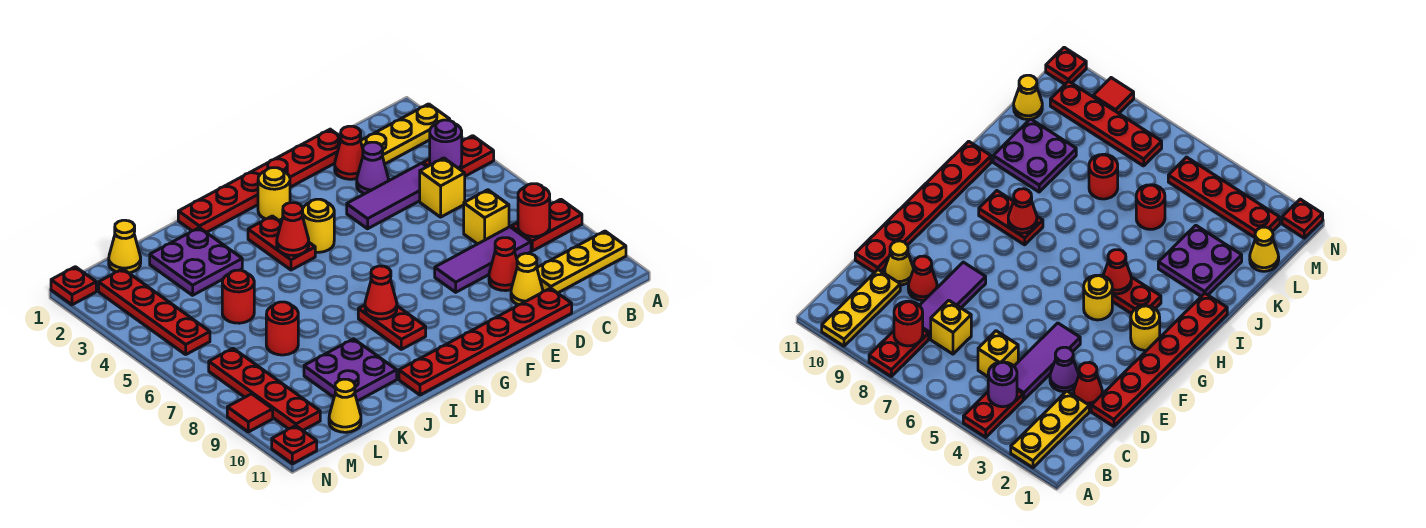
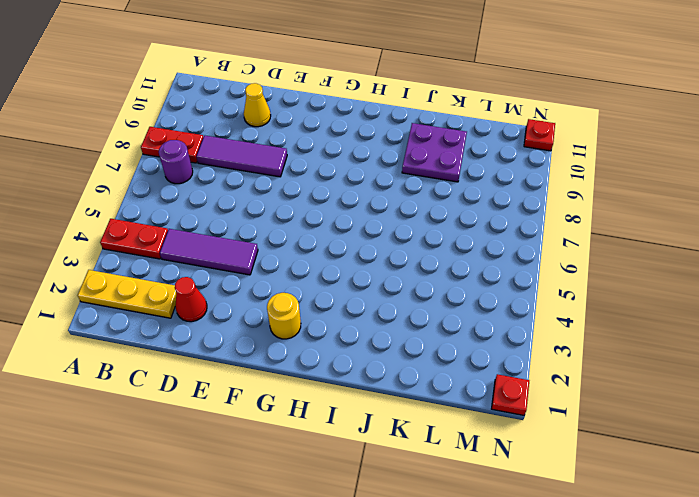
purple 1x1 round brick [159,140,193,184] -> purple 1x1 round brick moved to [430,120,462,168]
none -> yellow 1x3 plate [537,231,626,293]
none -> yellow 1x1 brick [420,158,465,217]
none -> yellow 1x1 brick [464,190,509,244]
none -> red 1x6 plate [178,129,341,233]

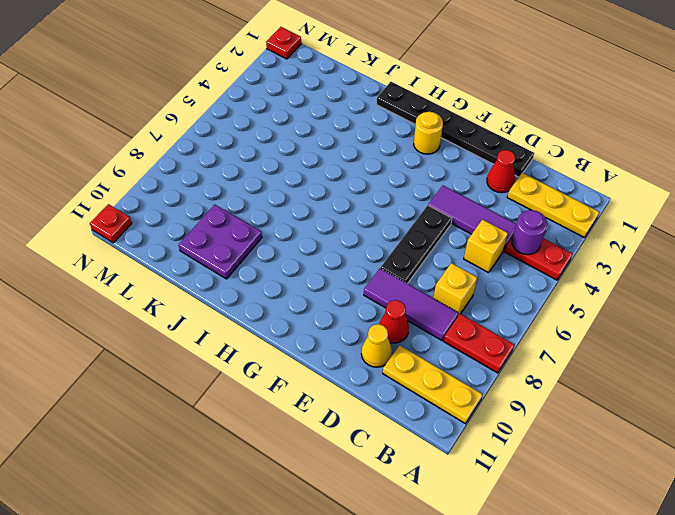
black 1x6 plate [377,82,534,177] -> red 1x6 plate [178,129,341,233]
black 1x3 plate [381,205,452,284] -> none
none -> purple 1x1 cone [357,142,389,194]
none -> red 1x6 plate [399,288,572,395]
none -> yellow 1x1 round brick [302,199,334,252]
none -> red 1x2 plate [248,216,315,270]

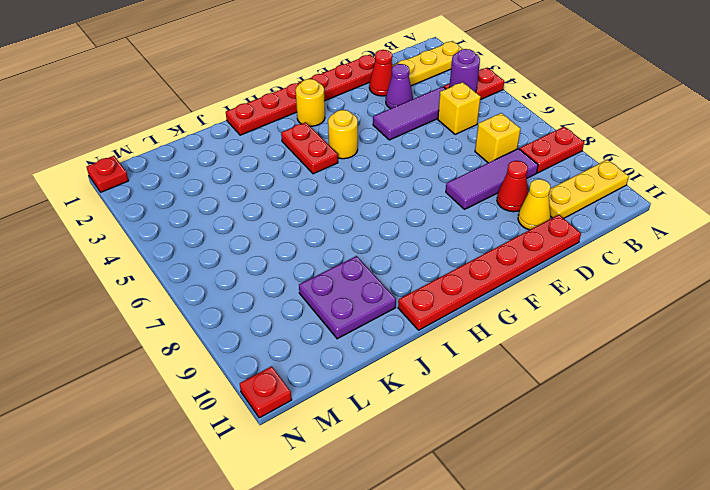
none -> red 1x2 plate [358,305,426,349]
none -> purple 2x2 plate [150,228,242,295]
none -> red 1x1 round brick [222,270,254,323]
none -> red 1x1 round brick [266,302,298,355]

